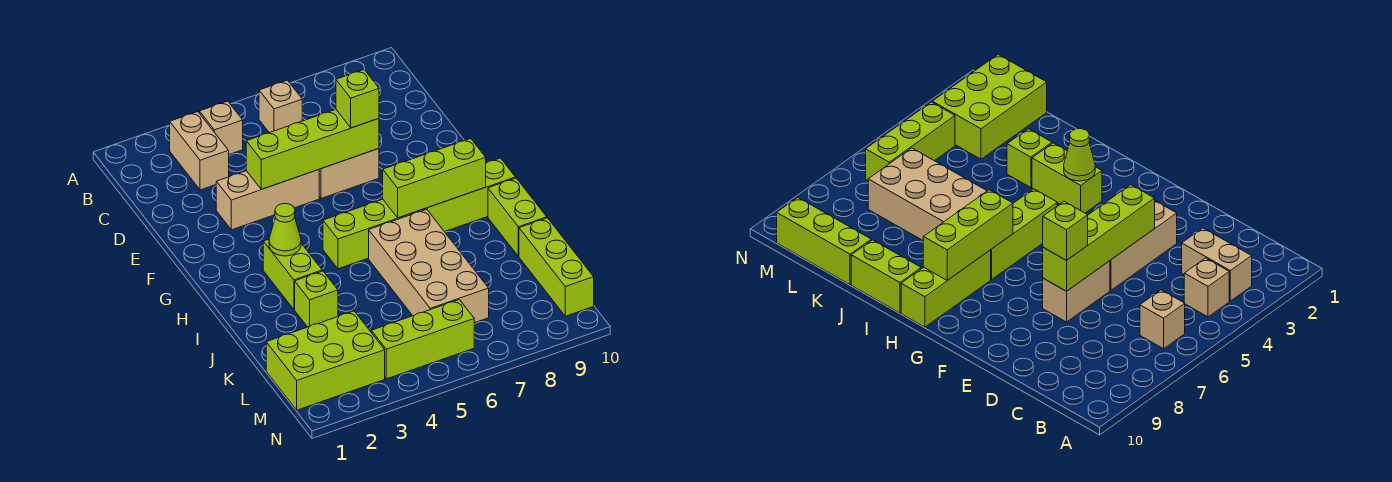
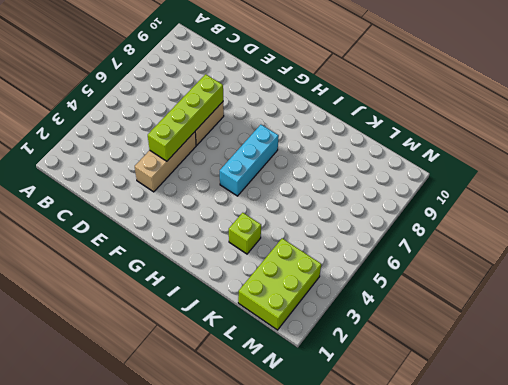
cyan 1x3 brick [220,125,279,196] -> lime 1x3 brick [323,199,426,269]
none -> tan 1x2 brick [170,112,229,190]
none -> tan 1x1 brick [199,101,243,154]
none -> tan 1x1 brick [259,80,302,133]

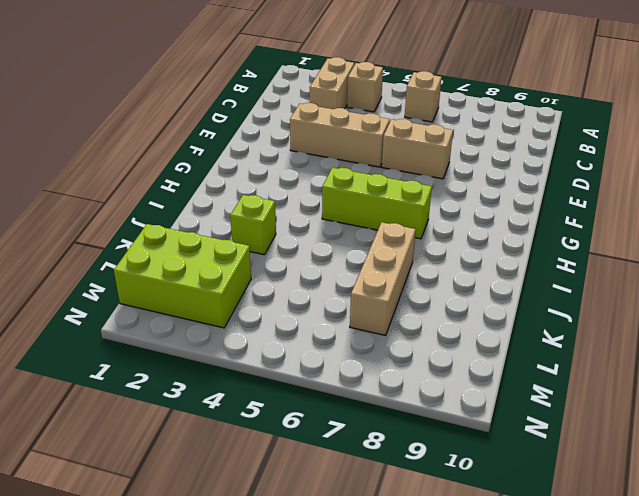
tan 1x3 brick [350,222,416,335] -> tan 2x4 brick [369,209,489,323]
none -> lime 1x2 brick [263,239,322,310]
none -> lime 1x3 brick [426,158,516,232]
none -> lime 1x2 brick [488,178,547,256]

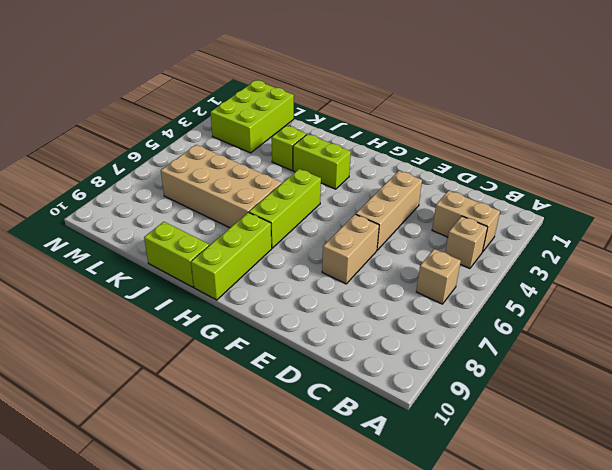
none -> lime 1x3 brick [519,218,594,316]
none -> lime 1x3 brick [371,300,474,379]
none -> lime 1x4 brick [246,109,379,189]

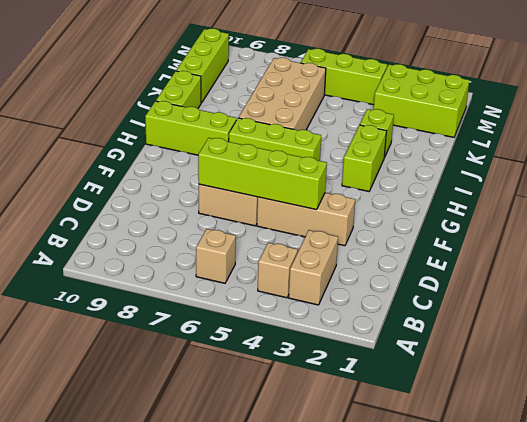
none -> lime 1x1 cone [269,203,301,256]
none -> lime 1x3 brick [383,139,486,218]
none -> lime 1x1 brick [336,70,379,128]

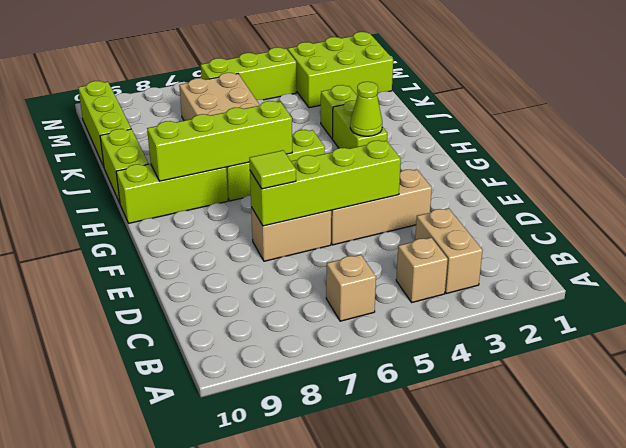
lime 1x1 tile [249,150,296,189] -> lime 1x1 brick [336,70,379,128]
lime 1x4 brick [147,101,292,181] -> lime 1x3 brick [383,139,486,218]

